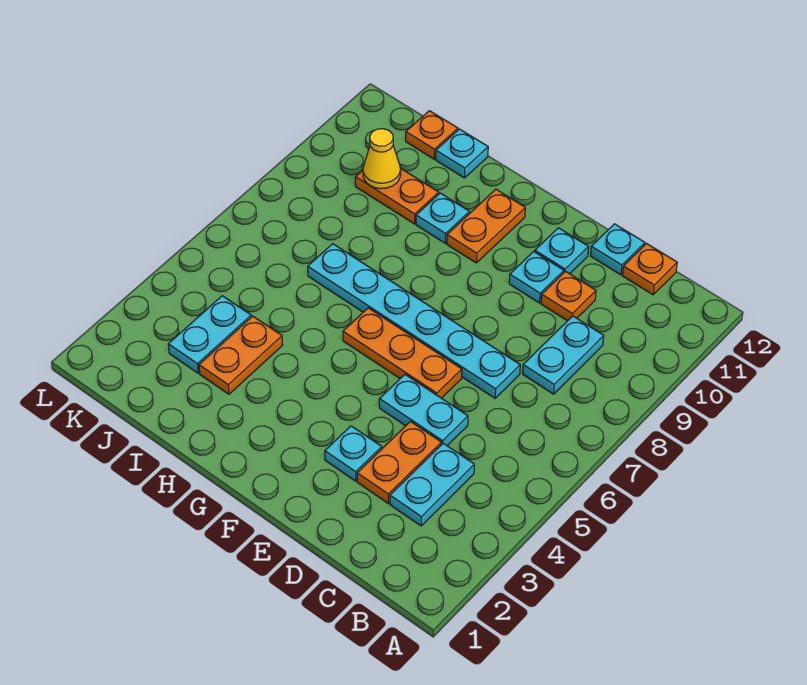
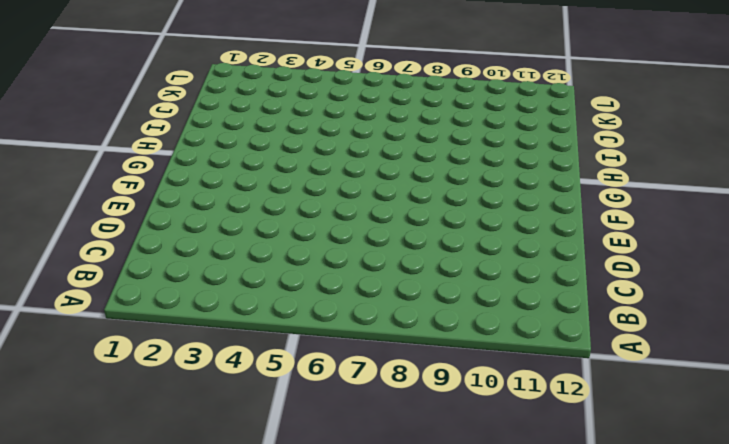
none -> cyan 1x2 plate [390,443,474,526]
none -> cyan 1x2 plate [523,316,604,394]
none -> orange 1x1 plate [623,244,677,295]

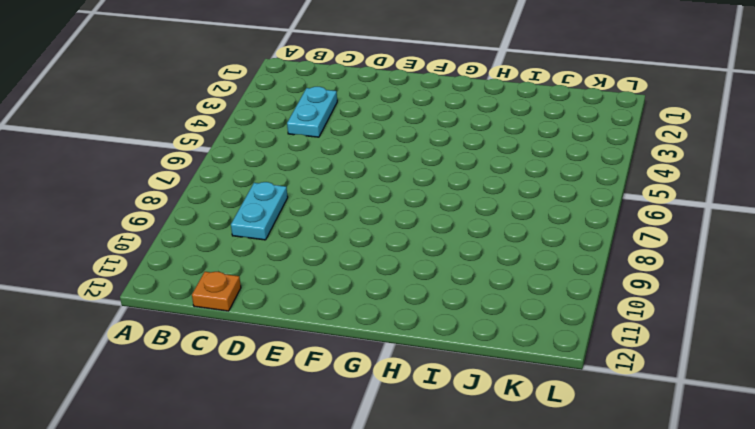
none -> orange 1x2 plate [357,422,441,503]
none -> cyan 1x2 plate [379,375,468,446]
none -> cyan 1x6 plate [308,244,520,398]

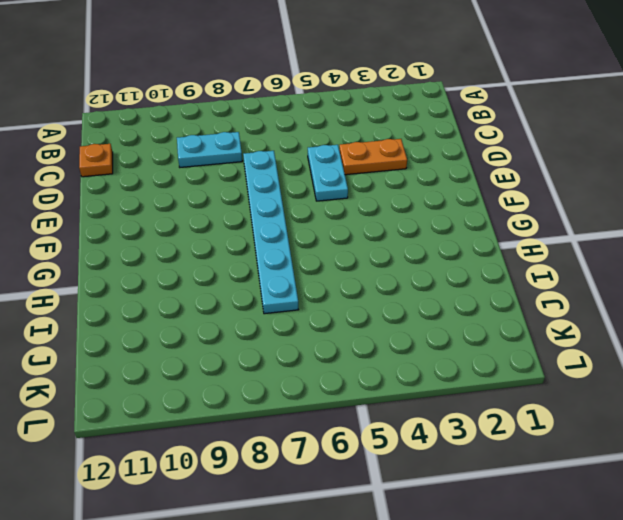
none -> cyan 1x2 plate [390,443,474,526]
none -> orange 1x1 plate [541,271,596,321]
none -> cyan 1x1 plate [591,224,645,275]

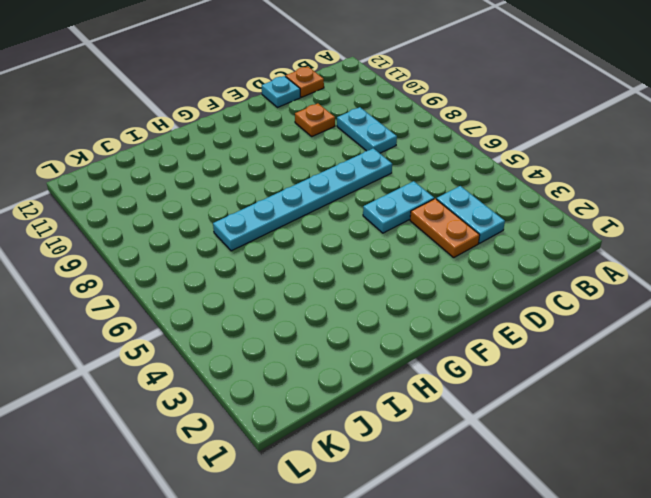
none -> cyan 1x1 plate [325,426,382,481]
none -> orange 1x3 plate [343,308,462,398]
none -> cyan 1x1 plate [509,251,564,303]

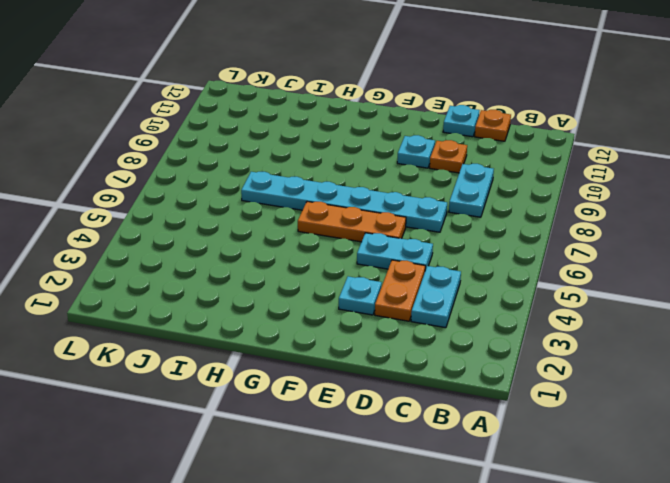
none -> cyan 1x1 plate [535,228,589,274]
none -> orange 1x2 plate [447,189,525,263]
none -> cyan 1x1 plate [416,193,469,243]

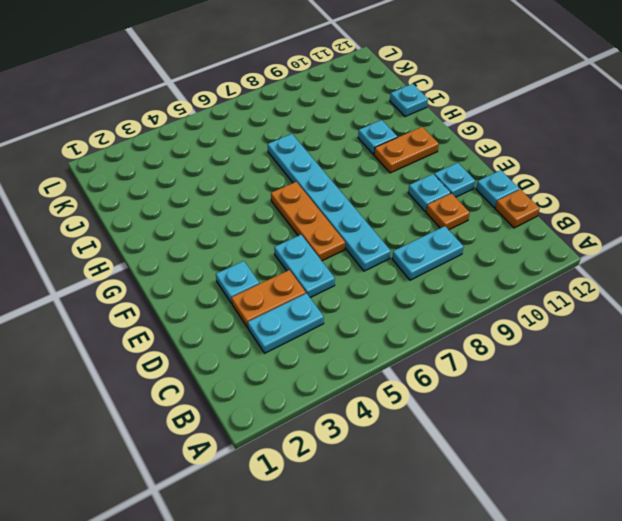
none -> orange 1x2 plate [199,316,282,394]
none -> orange 1x2 plate [355,168,439,224]
none -> cyan 1x2 plate [168,296,251,373]

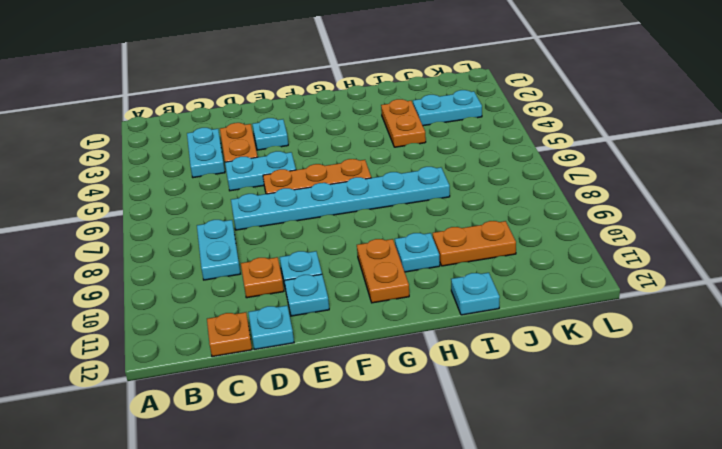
cyan 1x2 plate [413,90,482,126] -> cyan 1x2 plate turned to [168,296,251,373]
none -> orange 1x1 plate [406,111,458,159]
none -> yellow 1x1 cone [363,129,401,189]

